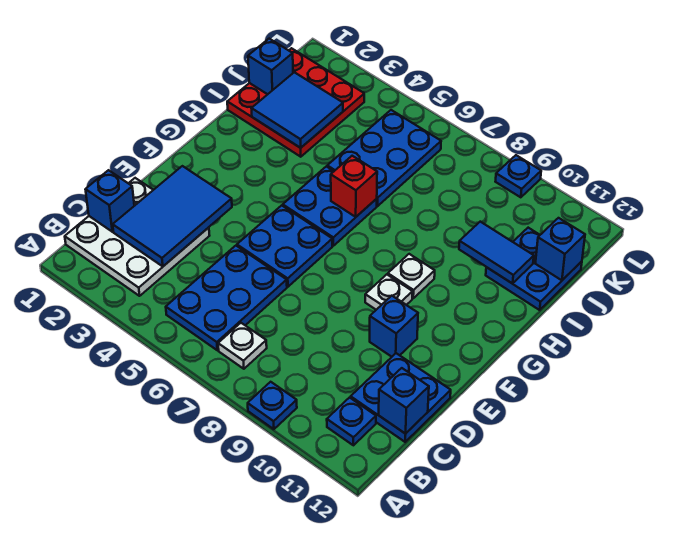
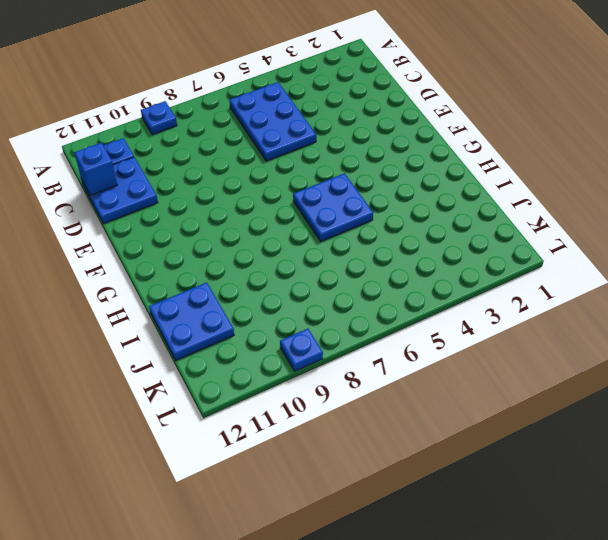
none -> white 3x3 plate [65,178,210,296]
none -> white 1x1 plate [218,323,267,369]
none -> blue 2x2 plate [237,205,332,287]

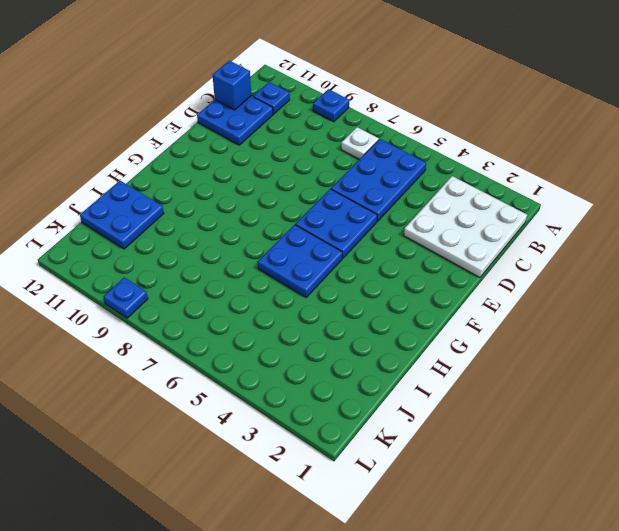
none -> blue 1x1 brick [370,296,418,357]
none -> white 1x1 plate [365,274,413,310]
none -> white 1x1 plate [388,254,435,298]

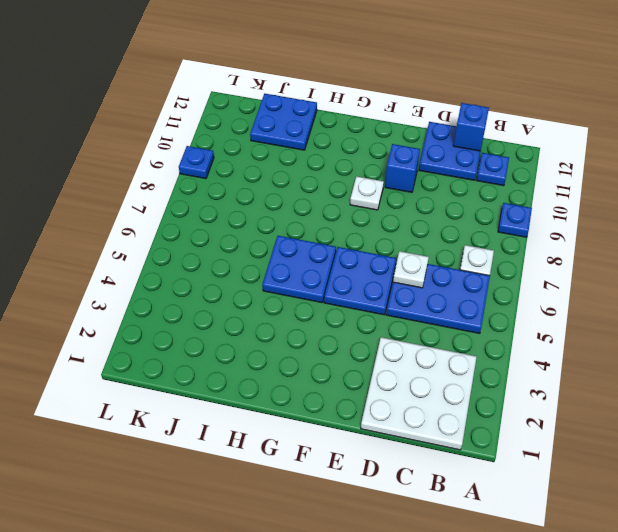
white 1x1 plate [393,251,429,288] -> white 1x1 plate moved to [388,254,435,298]
none -> red 3x3 plate [227,48,364,157]
none -> blue 2x3 plate [327,110,441,206]
none -> blue 1x1 brick [85,170,134,232]

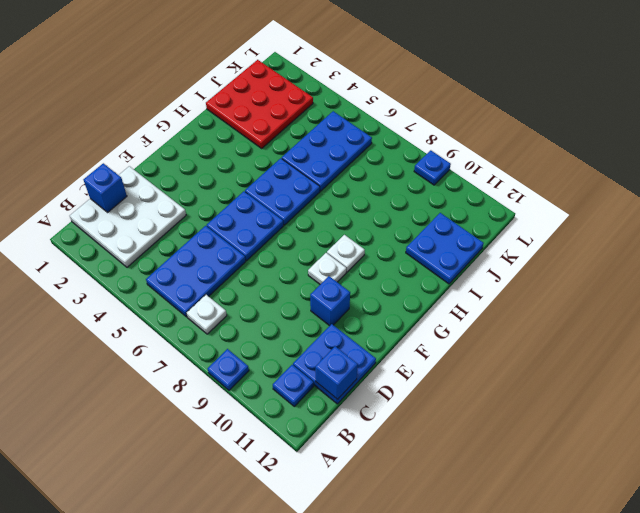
none -> blue 2x3 tile [113,166,232,266]
none -> red 1x1 brick [331,156,377,217]
none -> blue 2x2 tile [251,72,343,148]

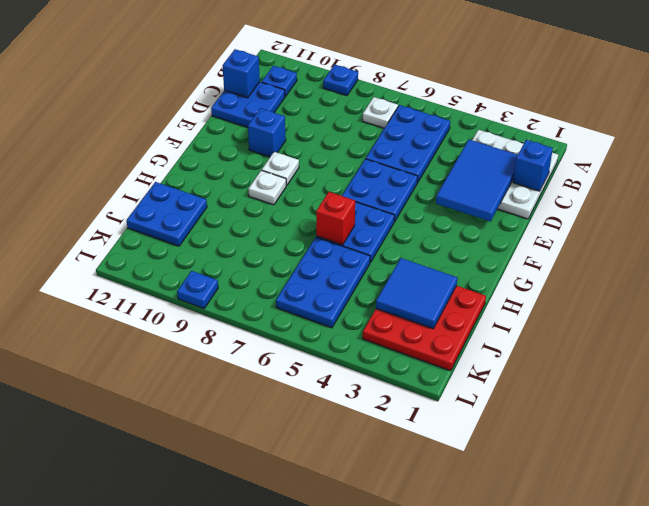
none -> blue 1x2 tile [459,222,534,283]
none -> blue 1x1 brick [248,39,293,94]
none -> blue 1x1 brick [535,218,585,280]

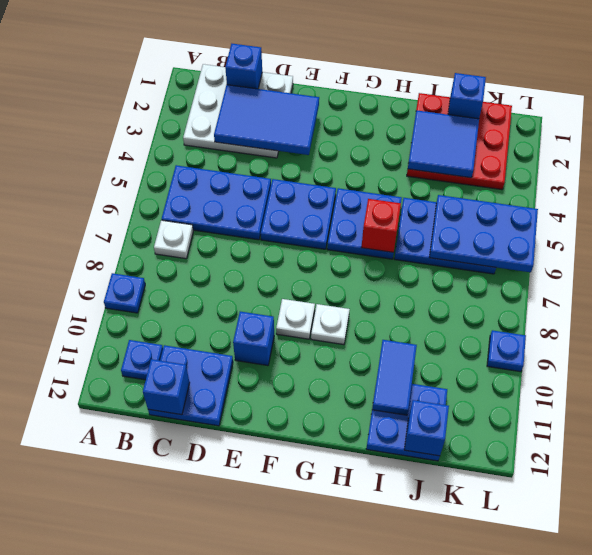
blue 2x3 plate [430,195,538,272] -> none

